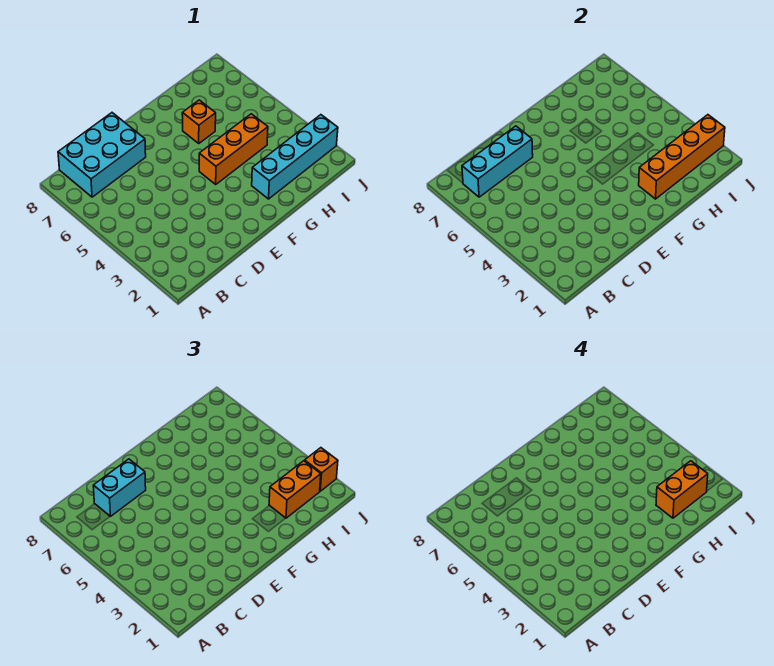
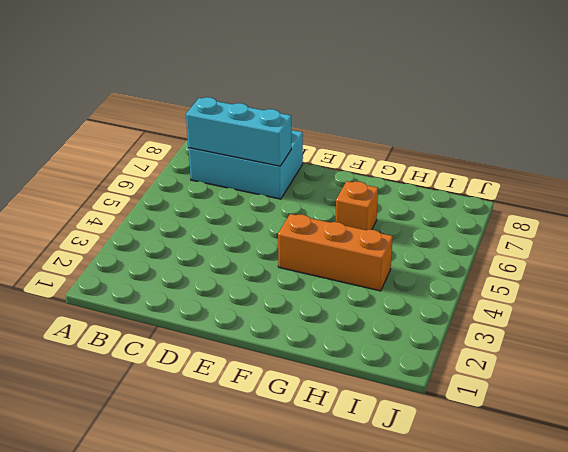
none -> cyan 1x4 brick [252,115,338,199]
none -> orange 1x4 brick [639,115,725,199]

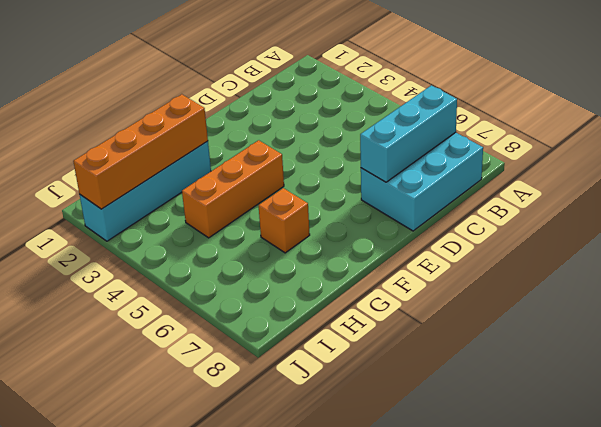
none -> cyan 1x2 brick [93,459,146,516]
none -> orange 1x2 brick [269,461,321,518]

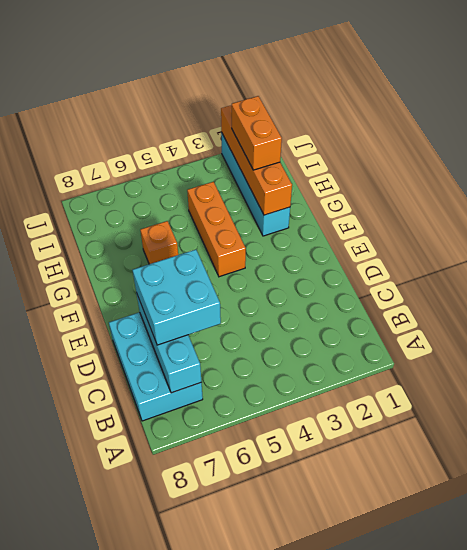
cyan 2x2 brick [133,250,221,345] -> cyan 1x2 brick [93,459,146,516]
none -> orange 1x1 brick [305,448,338,491]
none -> orange 1x2 brick [656,461,708,518]

